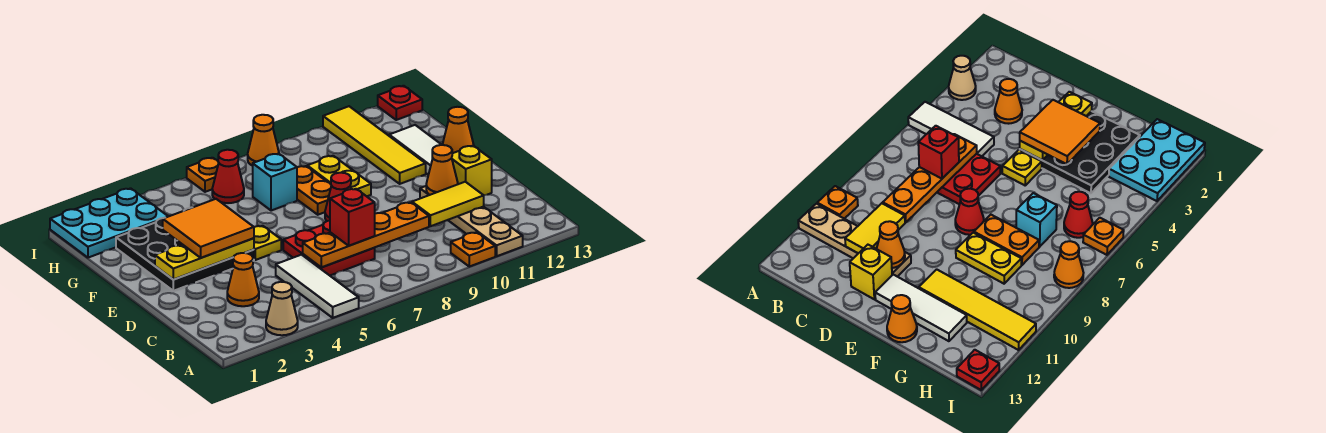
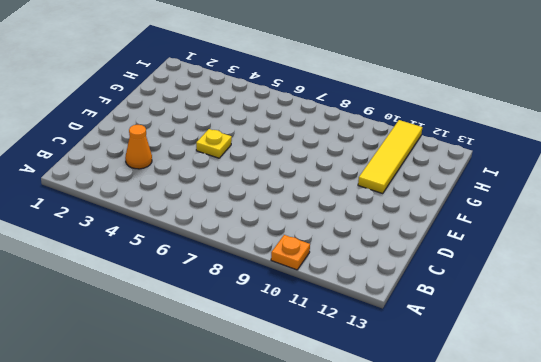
none -> tan 1x1 cone [266,282,298,335]
none -> white 1x3 tile [276,255,359,318]
none -> tan 1x4 plate [420,186,523,256]

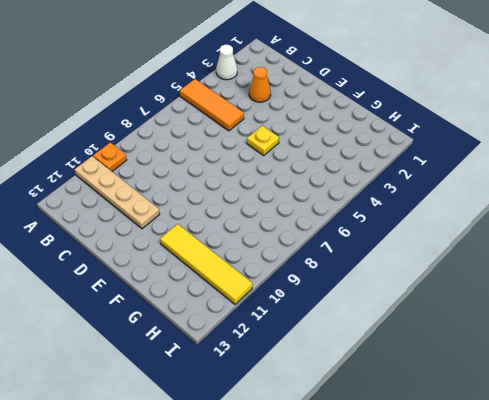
white 1x1 cone [216,45,237,80] -> tan 1x1 cone [266,282,298,335]
orange 1x3 tile [180,79,244,131] -> white 1x3 tile [276,255,359,318]
none -> red 2x2 plate [283,221,375,275]
none -> yellow 1x1 brick [452,146,492,195]
none -> black 3x3 plate [116,208,254,291]

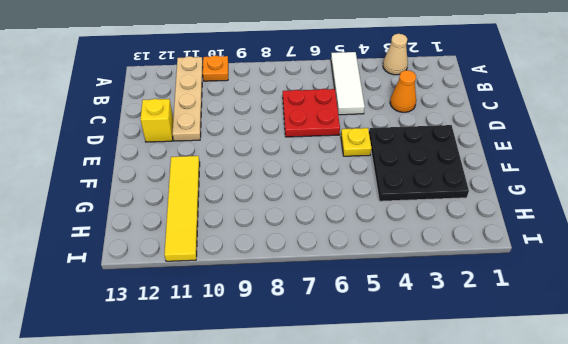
none -> red 1x1 cone [325,173,351,221]
none -> white 1x3 tile [389,125,442,175]
none -> orange 1x2 plate [297,166,331,215]

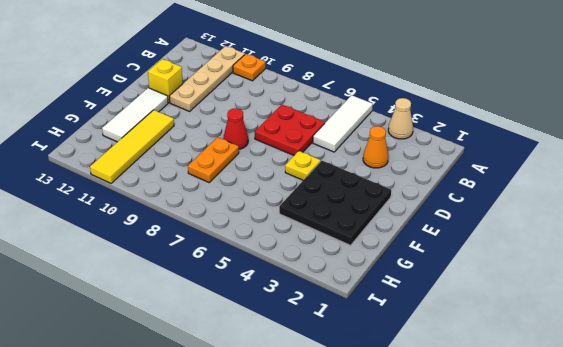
none -> yellow 1x2 plate [307,156,371,196]
none -> orange 1x1 cone [443,107,474,153]
none -> cyan 1x1 brick [253,154,297,211]

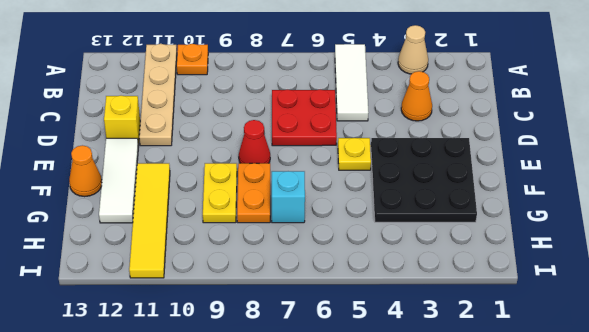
none -> cyan 2x3 plate [50,188,168,258]
none -> red 1x1 cone [212,150,244,203]
none -> orange 1x1 plate [187,158,219,192]

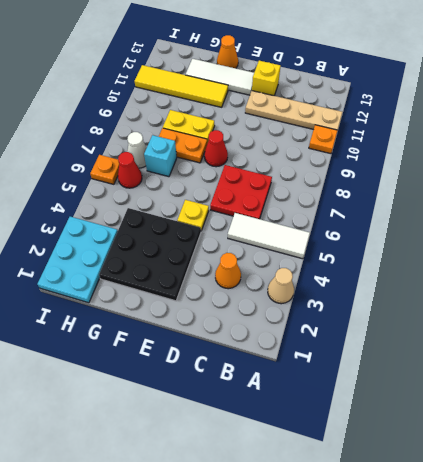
white 1x1 cone [127,132,147,168] -> none
none -> orange 1x1 cone [248,115,279,166]
none -> red 1x1 plate [378,86,422,120]
none -> orange 1x4 plate [303,202,429,267]

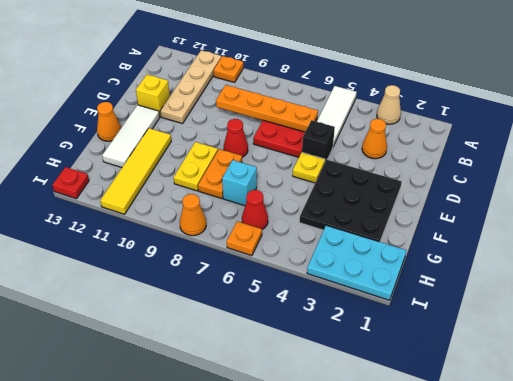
black 1x1 brick [302,120,335,161] -> none
none -> yellow 1x2 tile [412,182,484,226]
none -> orange 1x1 cone [426,145,458,195]
none -> yellow 1x3 plate [155,238,254,280]

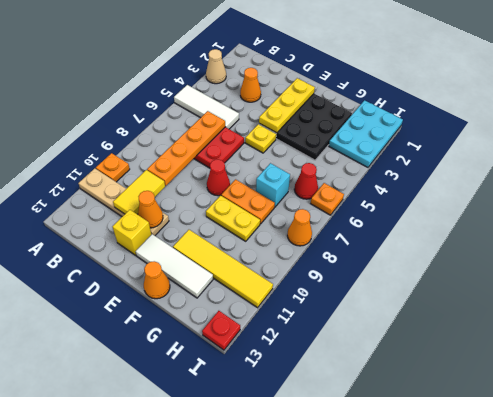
none -> red 1x1 brick [330,189,375,246]
none -> orange 2x2 tile [163,199,254,258]

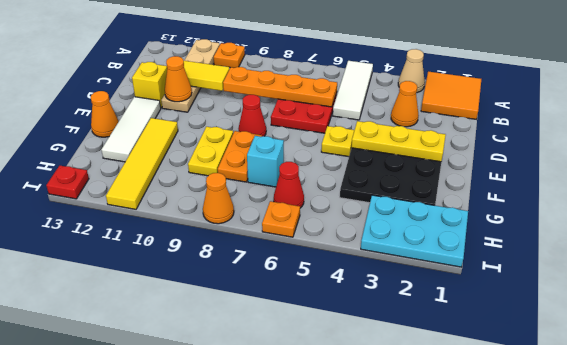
orange 2x2 tile [421,71,481,119] -> orange 2x2 tile moved to [163,199,254,258]
none -> red 1x1 brick [330,189,375,246]

